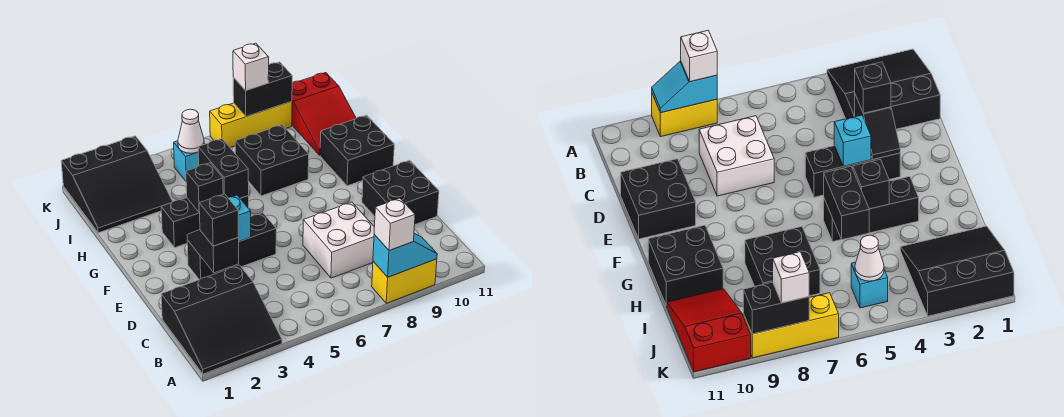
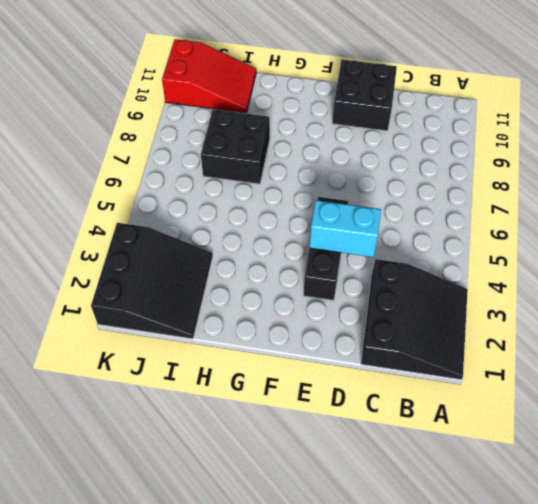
cyan 1x2 brick [310,200,381,257] -> cyan 1x1 brick [228,195,251,241]
none -> yellow 1x2 brick [372,259,437,303]
none -> white 2x2 brick [303,202,374,278]
none -> black 1x3 brick [161,196,249,248]

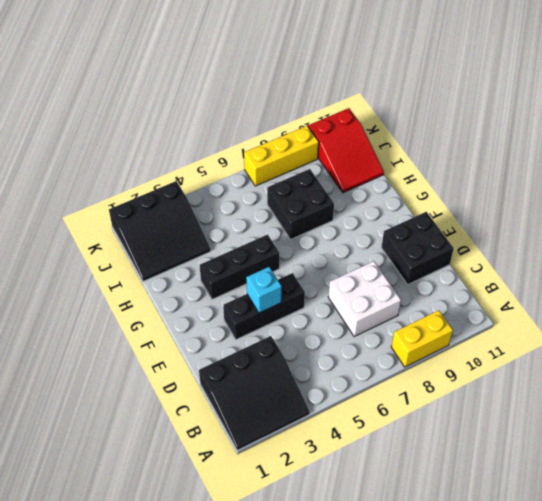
none -> black 2x2 brick [320,115,394,186]
none -> cyan 1x1 brick [174,141,205,181]
none -> cyan 1x2 slope [373,233,437,277]

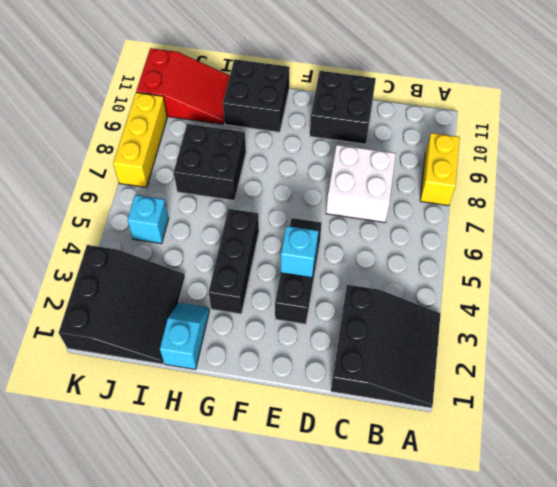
cyan 1x2 slope [160,303,209,369] -> cyan 1x2 slope moved to [373,233,437,277]
none -> black 1x2 slope [187,230,239,273]
none -> black 1x1 brick [186,163,223,213]
none -> black 1x2 brick [198,139,249,198]

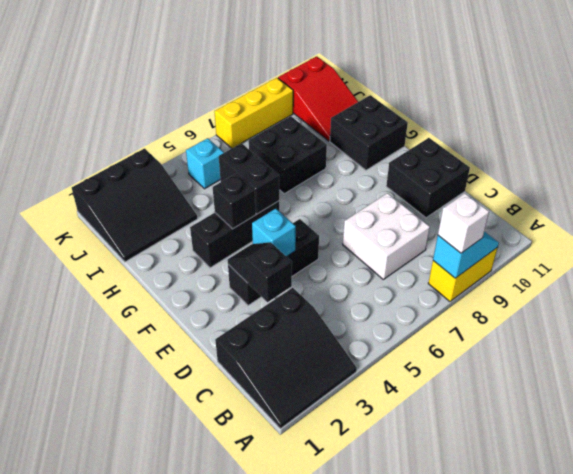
none -> white 1x1 cone [178,109,204,153]
none -> black 1x2 brick [233,62,292,117]
none -> black 1x1 brick [199,194,238,246]

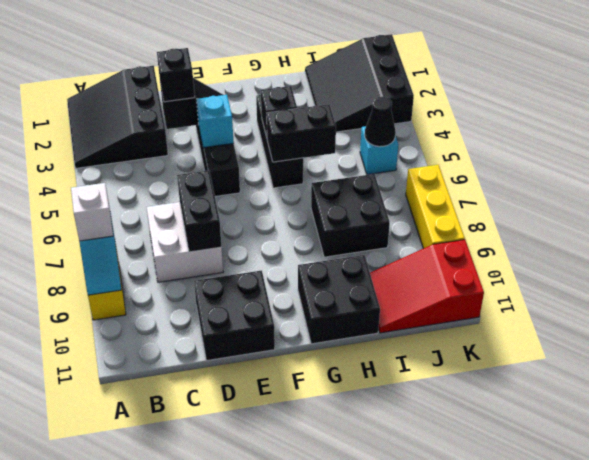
black 1x2 brick [177,171,222,252] -> black 1x2 brick moved to [233,62,292,117]
black 1x1 cone [365,97,396,147] -> white 1x1 cone [178,109,204,153]
none -> white 1x1 brick [233,43,269,90]

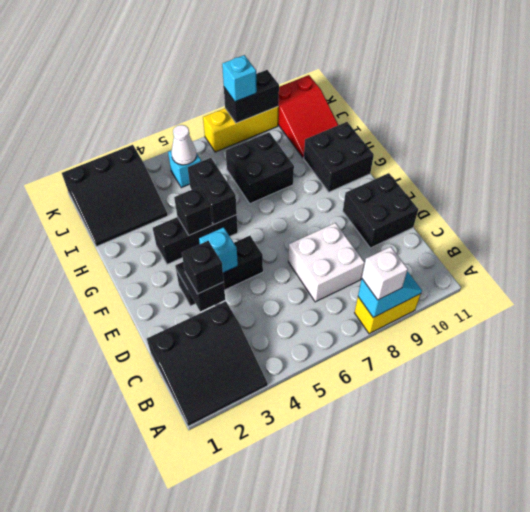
cyan 1x1 brick [222,55,257,102] -> white 1x1 brick [233,43,269,90]

